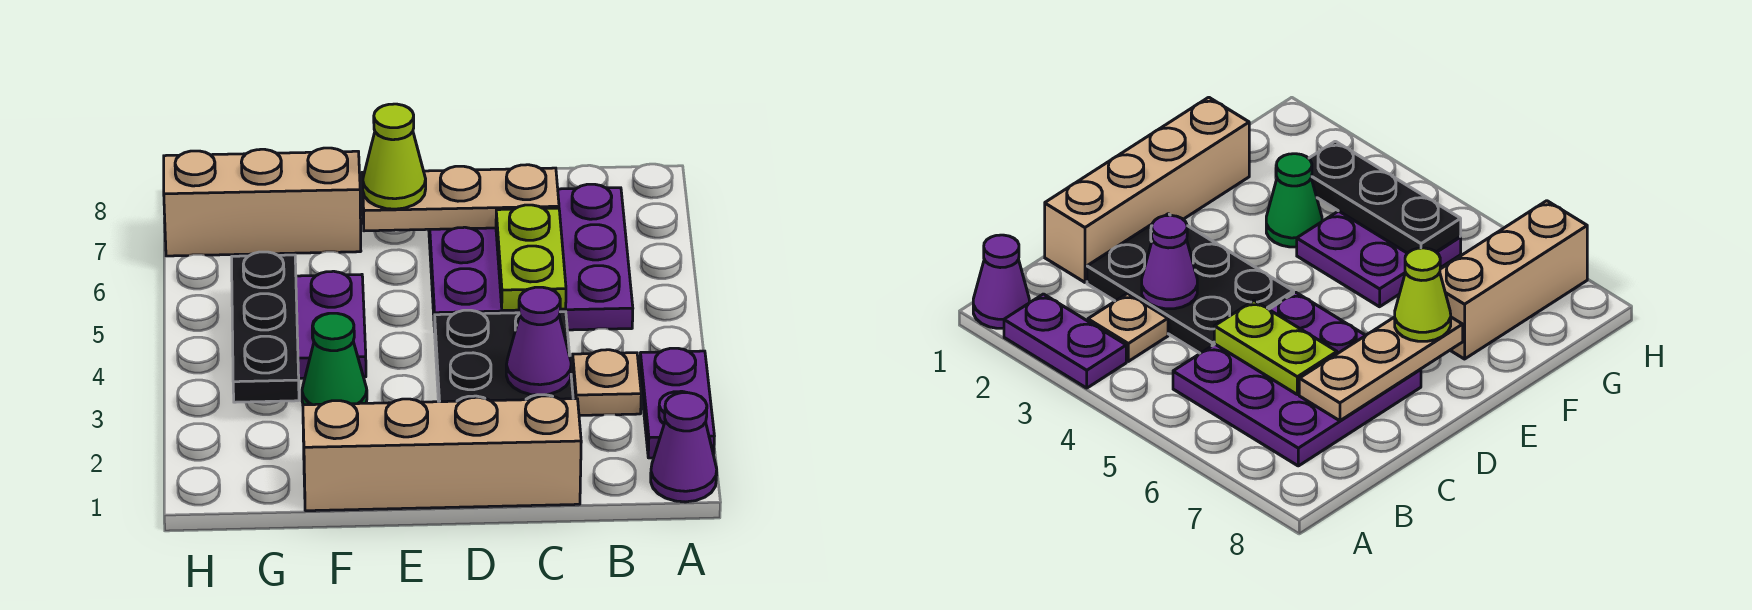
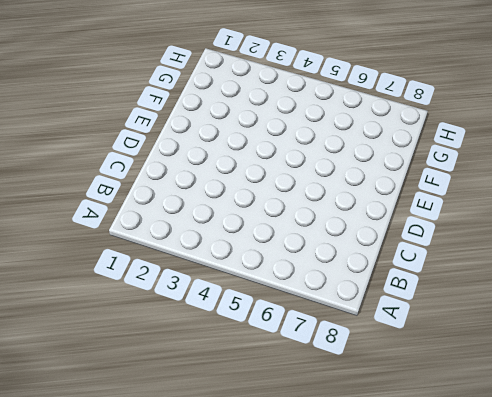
none -> purple 1x1 cone [651,393,717,502]
none -> purple 1x2 plate [640,348,714,458]
none -> tan 1x1 plate [572,350,641,415]

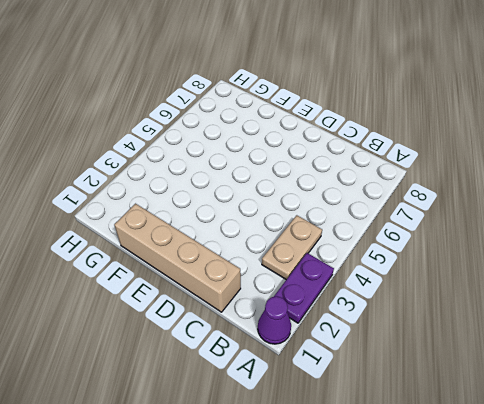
tan 1x2 plate [262,215,322,280] -> tan 1x1 plate [572,350,641,415]
none -> purple 3x3 plate [429,184,633,332]
none -> black 2x3 plate [435,310,573,402]
none -> green 1x1 cone [302,313,367,405]

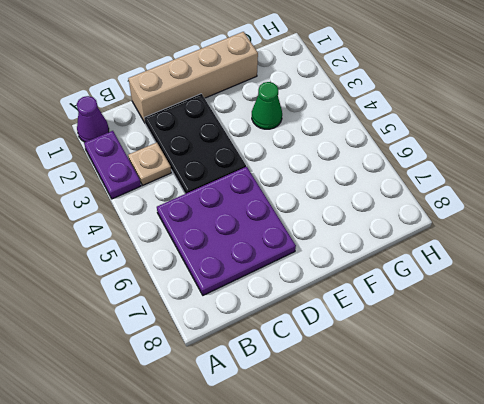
none -> purple 2x2 plate [296,271,366,379]
none -> tan 1x3 brick [164,148,361,256]
none -> purple 1x1 cone [506,287,571,395]

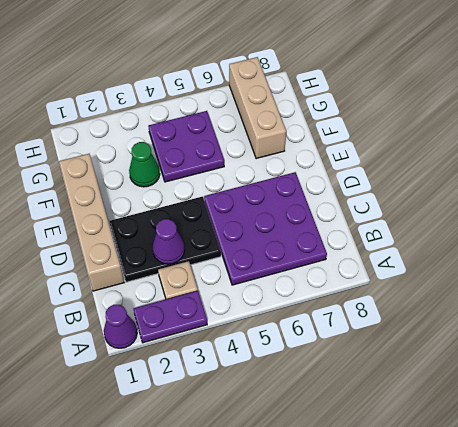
none -> lime 1x2 plate [496,205,566,310]
none -> tan 1x3 plate [362,165,559,231]
none -> black 1x3 plate [232,252,299,402]

